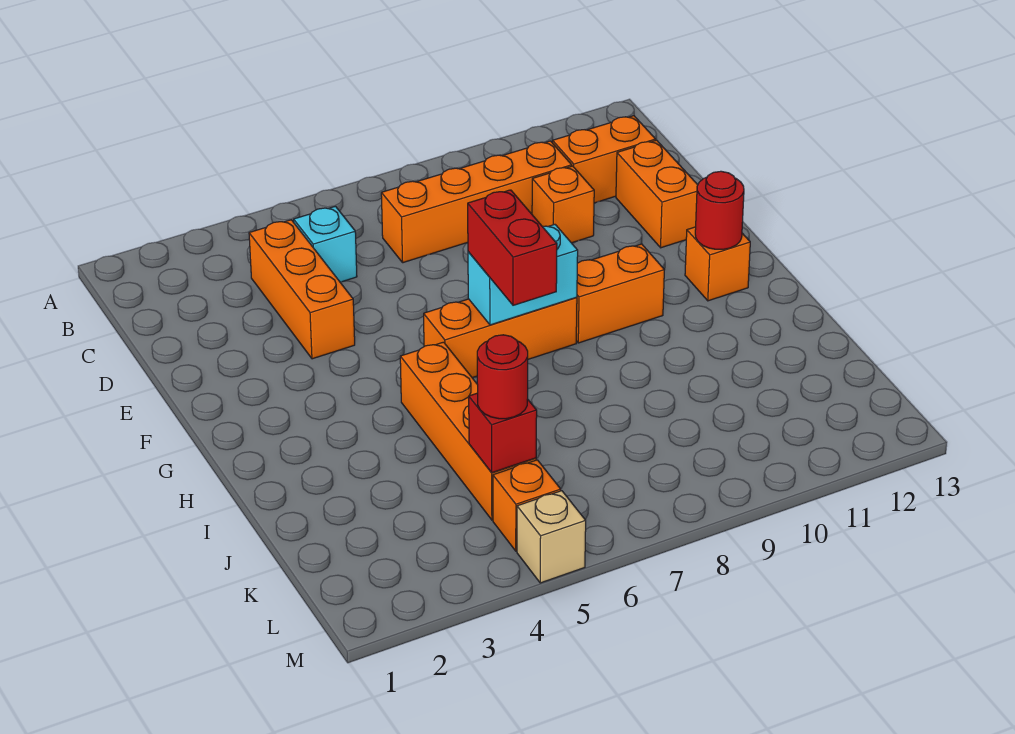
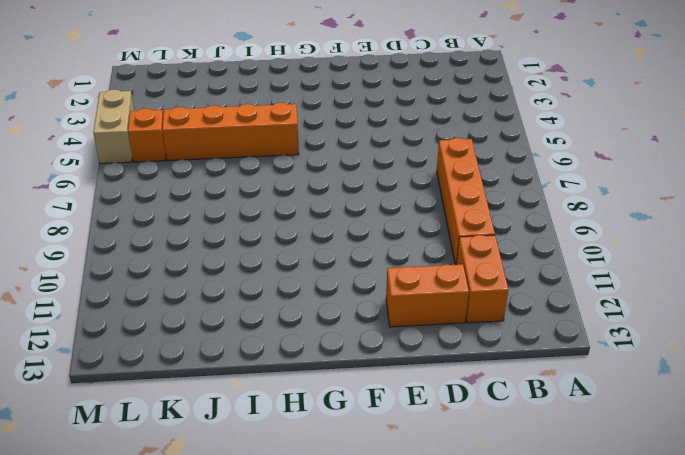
tan 1x2 brick [93,89,134,164] -> tan 1x1 brick [517,491,586,583]
none -> orange 1x3 brick [249,220,355,359]
none -> cyan 1x1 brick [294,206,357,282]
none -> orange 1x1 brick [532,166,594,243]

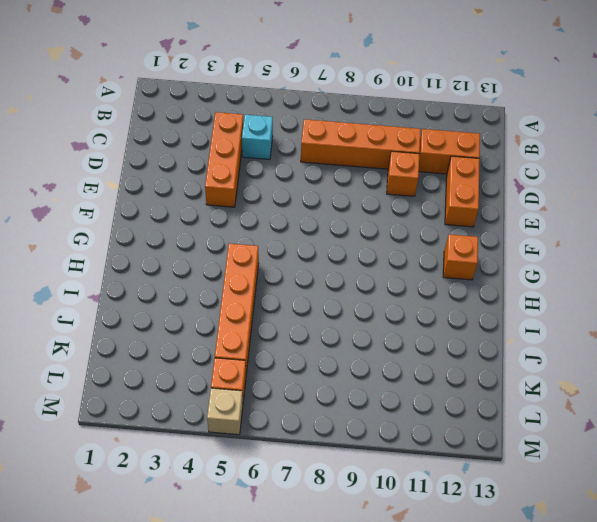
none -> orange 1x3 brick [424,297,577,378]
none -> orange 1x2 brick [576,244,664,343]
none -> cyan 1x2 brick [468,224,578,325]

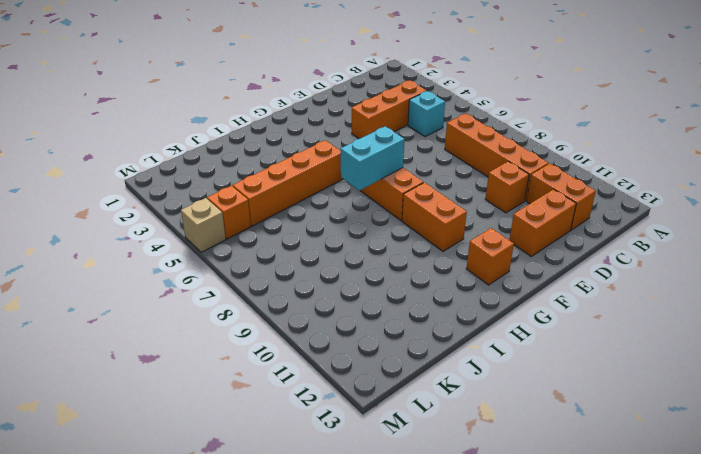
cyan 1x2 brick [341,126,404,190] -> cyan 1x2 brick turned to [468,224,578,325]
none -> red 1x1 round brick [695,171,744,249]
none -> red 1x1 brick [469,393,537,473]
none -> red 1x2 brick [468,190,557,305]

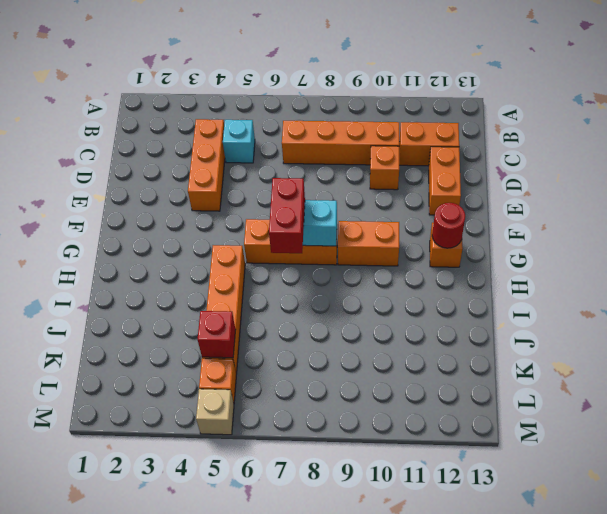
none -> red 1x1 round brick [477,335,528,419]

